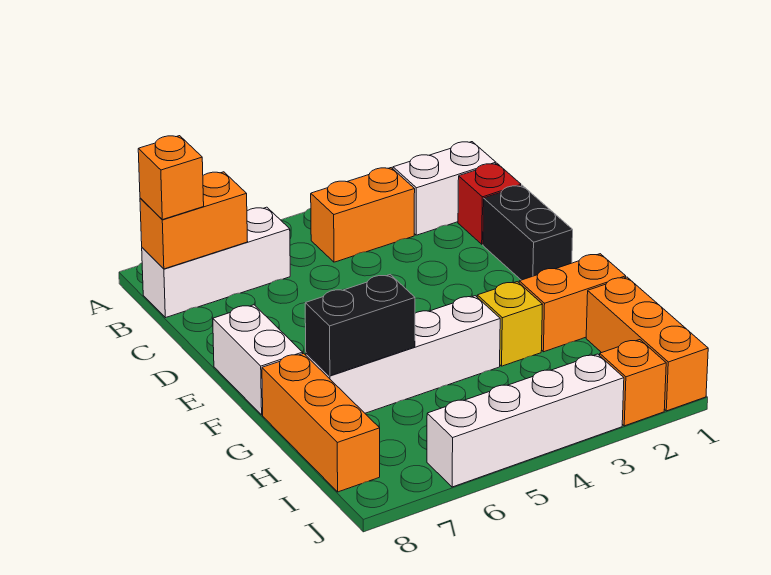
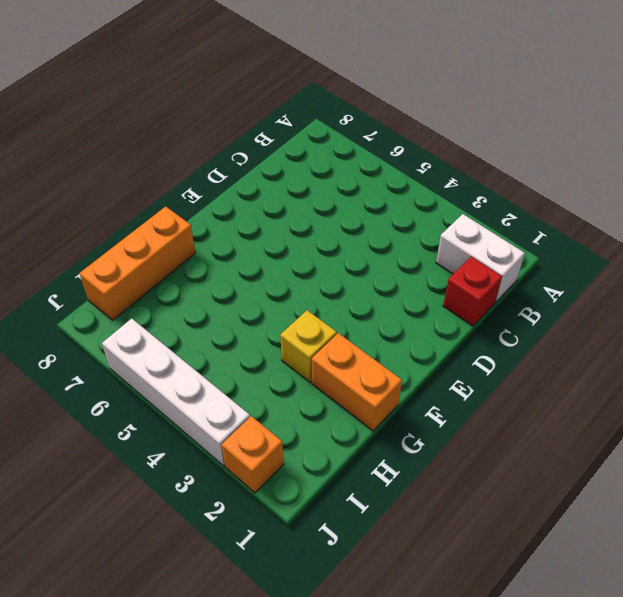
none -> orange 1x2 brick [311,168,415,262]
none -> white 1x3 brick [142,207,290,318]
none -> black 1x2 brick [483,185,573,280]

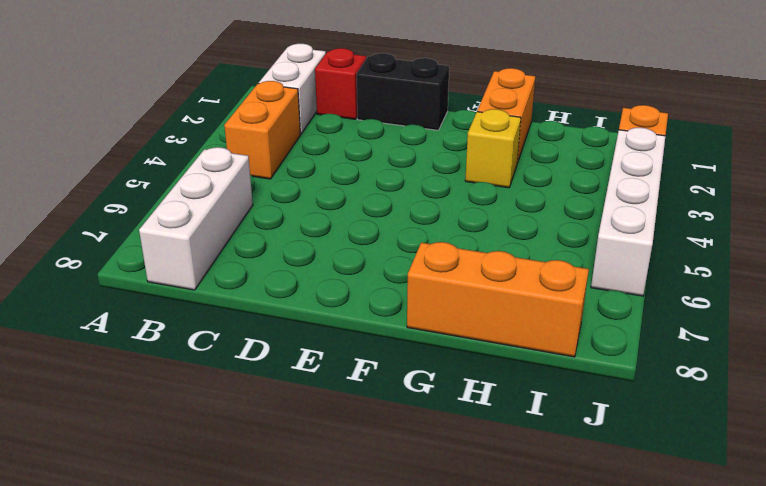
none -> white 1x2 brick [213,305,303,415]
none -> white 1x4 brick [306,296,500,413]
none -> orange 1x3 brick [586,277,708,411]

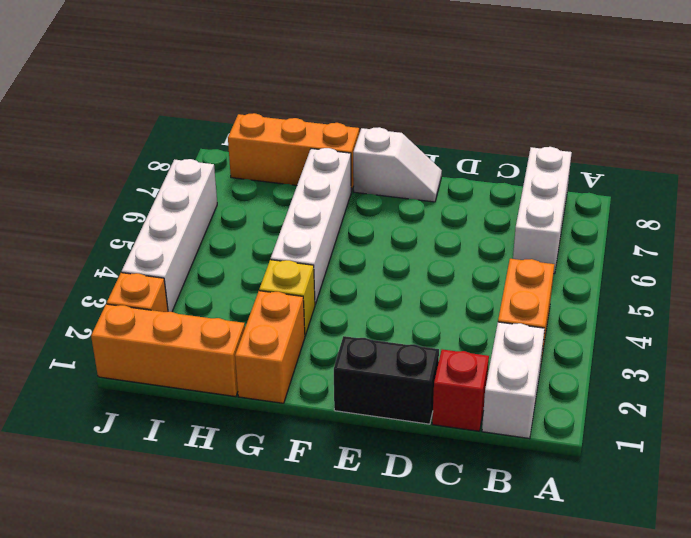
white 1x2 slope [353,127,442,202] -> white 1x2 brick [213,305,303,415]
none -> orange 1x2 brick [140,172,248,269]
none -> black 1x2 brick [305,275,415,376]
none -> orange 1x1 brick [138,136,204,220]

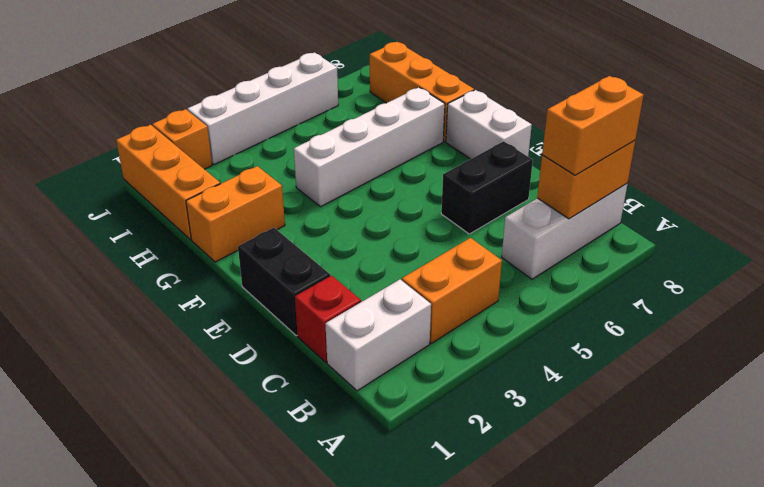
orange 1x2 brick [542,76,644,175] -> orange 1x1 brick [138,136,204,220]
black 1x2 brick [441,141,533,234] -> black 1x2 brick moved to [305,275,415,376]
none -> yellow 1x1 brick [477,282,543,366]

